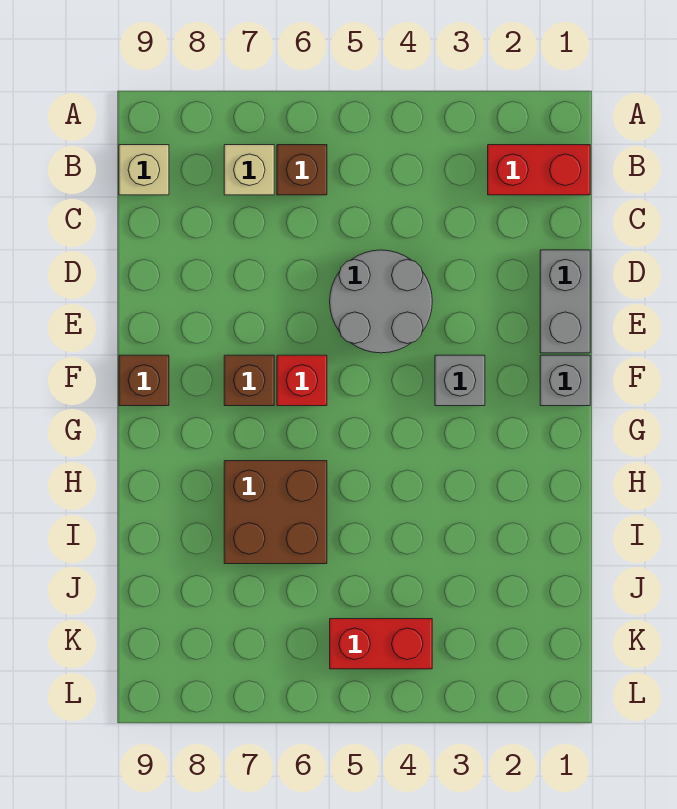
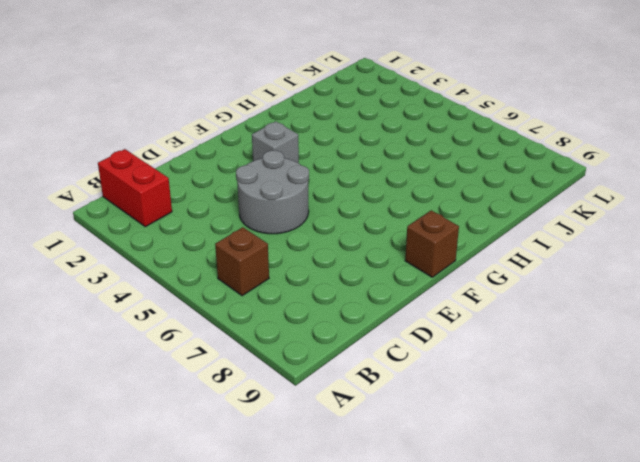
none -> tan 1x1 brick [224,145,274,195]
none -> tan 1x1 brick [119,145,169,195]
none -> grey 1x2 brick [540,250,590,353]

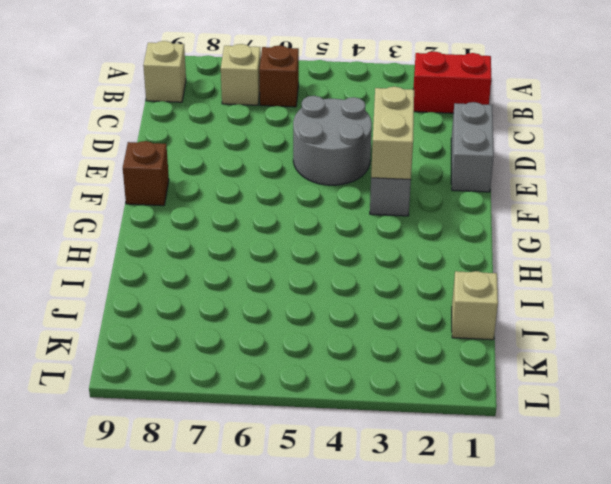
tan 1x2 brick [371,87,414,180] -> none
tan 1x1 brick [452,271,498,340] -> none
none -> grey 1x1 brick [540,355,590,406]
none -> red 1x1 brick [277,355,327,406]
none -> brown 1x1 brick [224,355,274,406]

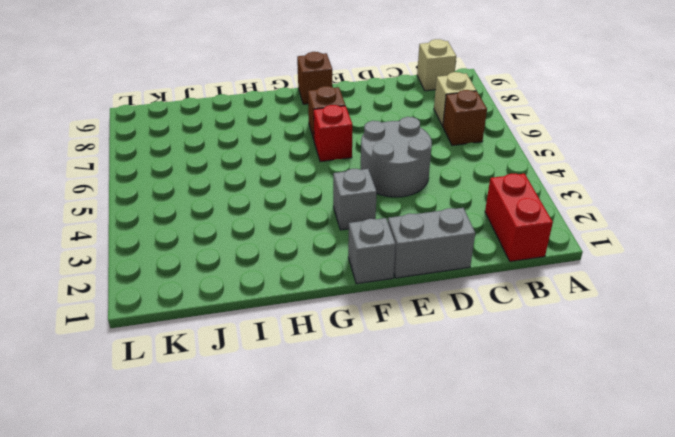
none -> brown 2x2 brick [224,461,327,564]
none -> red 1x2 brick [330,619,432,669]

